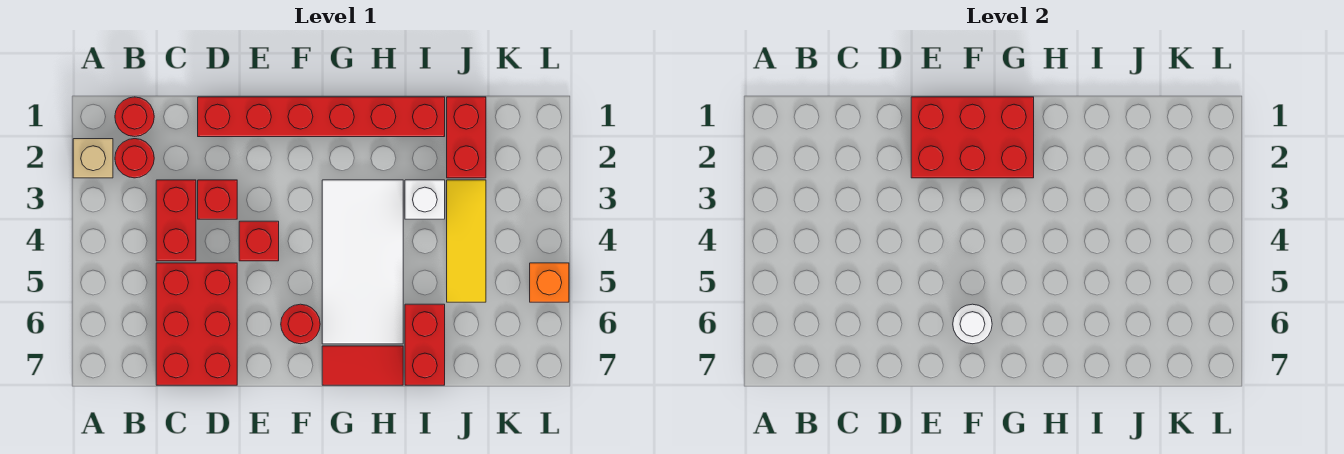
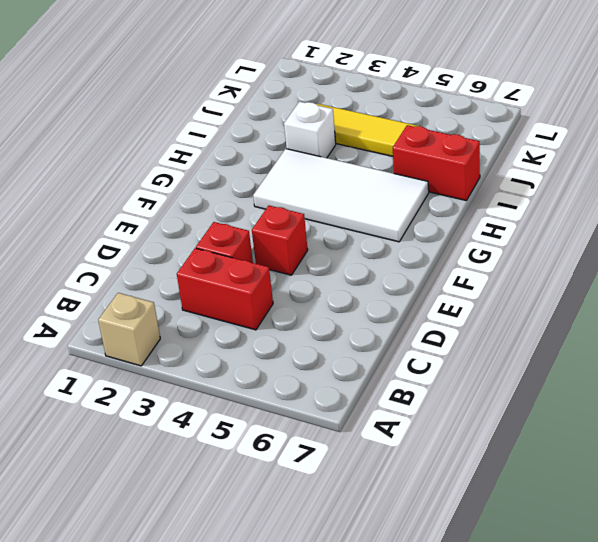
none -> red 1x1 round brick [115,97,154,136]
none -> red 1x1 round brick [115,139,154,178]
none -> red 2x3 brick [156,263,237,385]

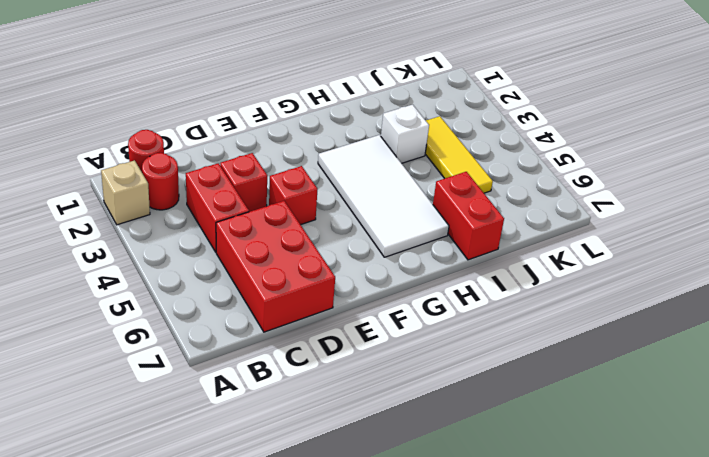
none -> red 1x6 brick [198,97,445,137]
none -> red 1x1 round brick [281,304,320,344]
none -> red 1x2 tile [322,346,403,385]

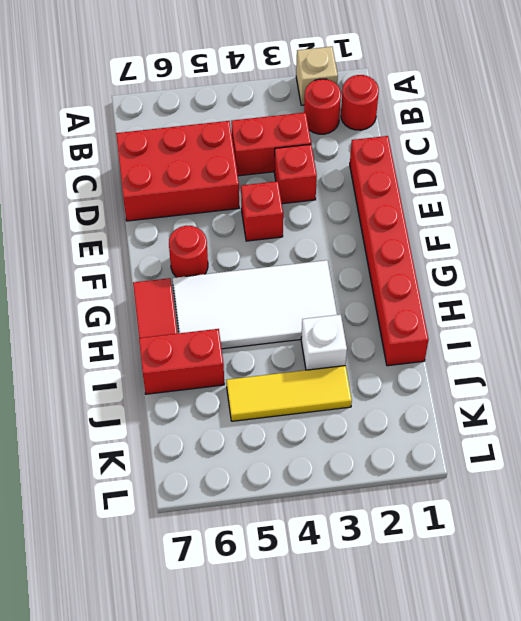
none -> red 1x2 brick [447,97,486,178]
none -> orange 1x1 brick [530,263,569,302]
none -> red 2x3 brick [911,97,1034,178]

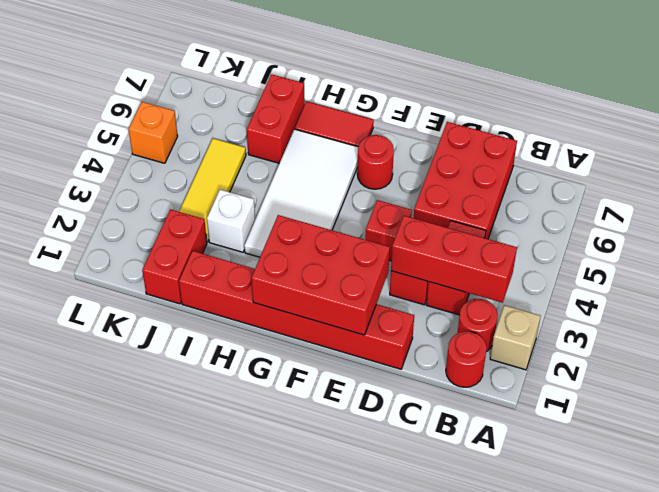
red 1x3 brick [391,216,517,303] -> none
none -> white 1x1 round brick [953,304,992,344]

